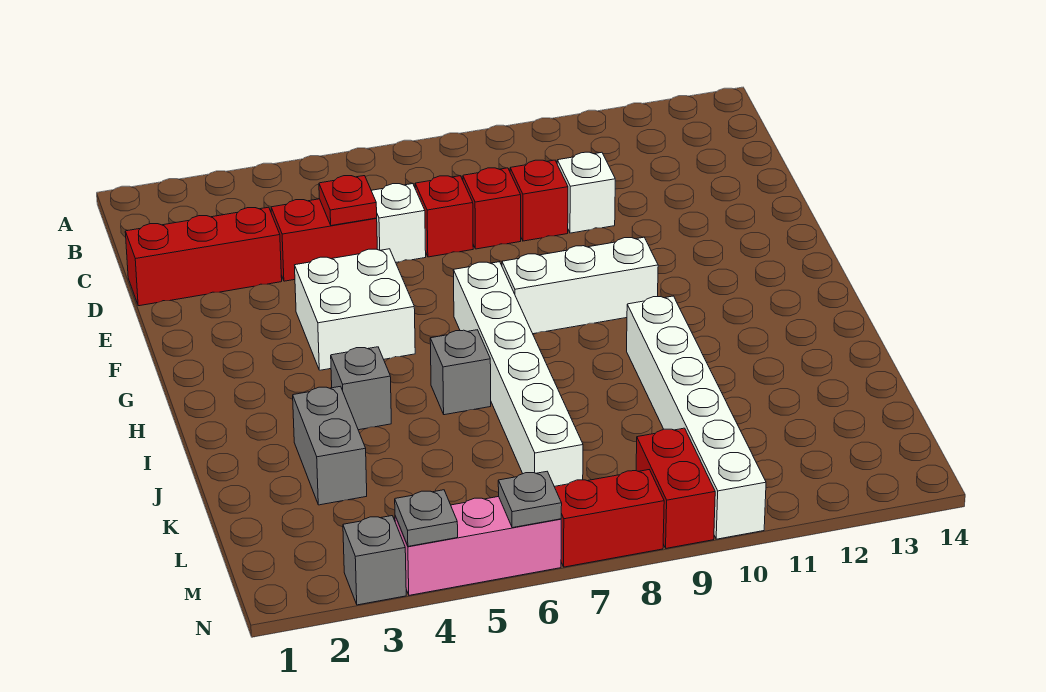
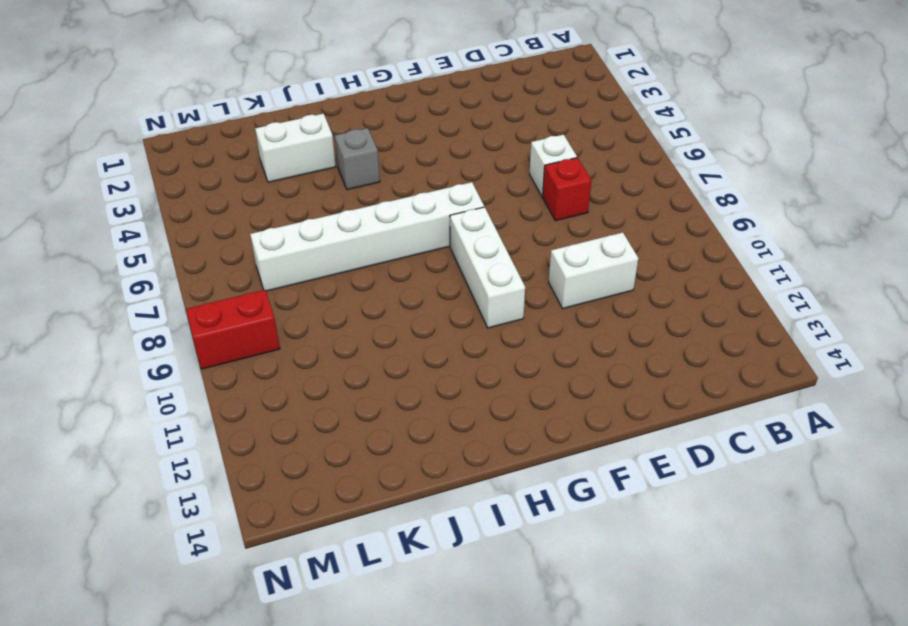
white 1x2 brick [549,232,638,309] -> white 1x1 brick [557,152,615,233]
white 1x2 brick [255,114,336,182] -> grey 1x2 brick [293,386,367,505]
none -> red 1x3 brick [125,207,282,306]
none -> red 1x2 brick [271,199,377,281]
none -> red 1x1 brick [463,168,521,249]

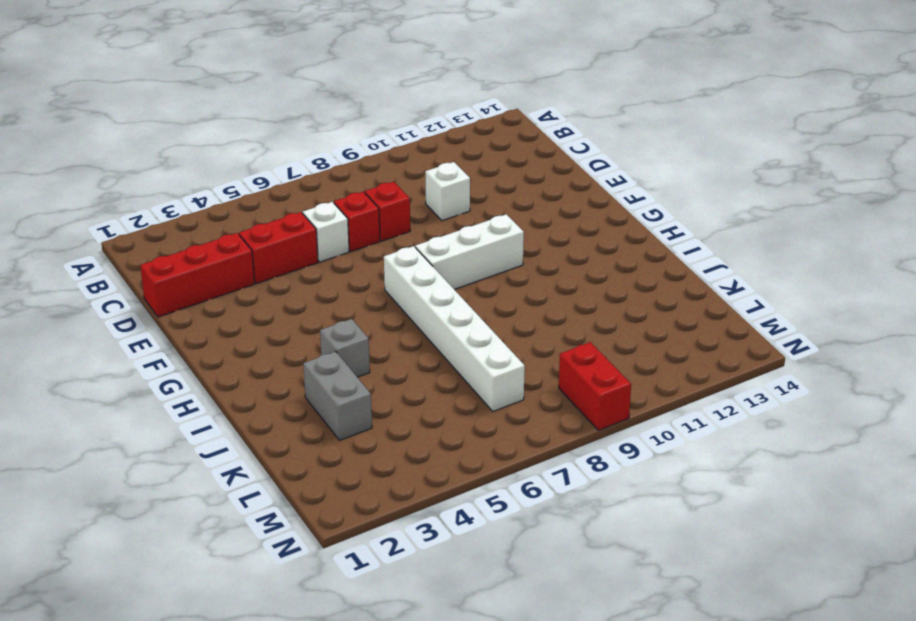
none -> red 1x1 brick [510,160,568,241]
none -> white 2x2 brick [295,249,415,370]
none -> grey 1x1 brick [430,330,491,415]

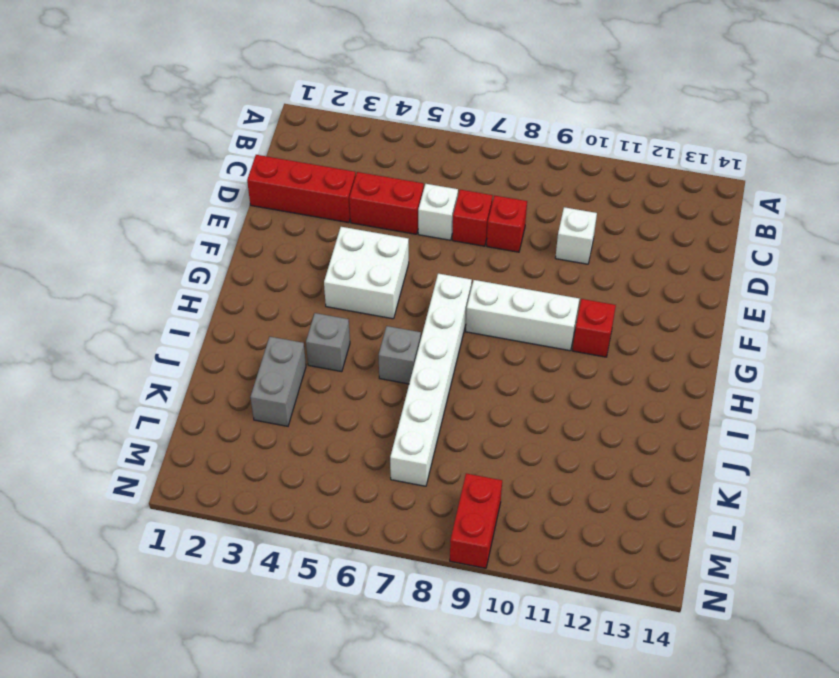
red 1x1 brick [573,299,616,357] -> red 1x1 brick moved to [510,160,568,241]
none -> white 1x6 brick [627,296,766,539]
none -> grey 1x1 brick [343,516,406,605]
none -> pink 1x3 brick [395,497,561,595]

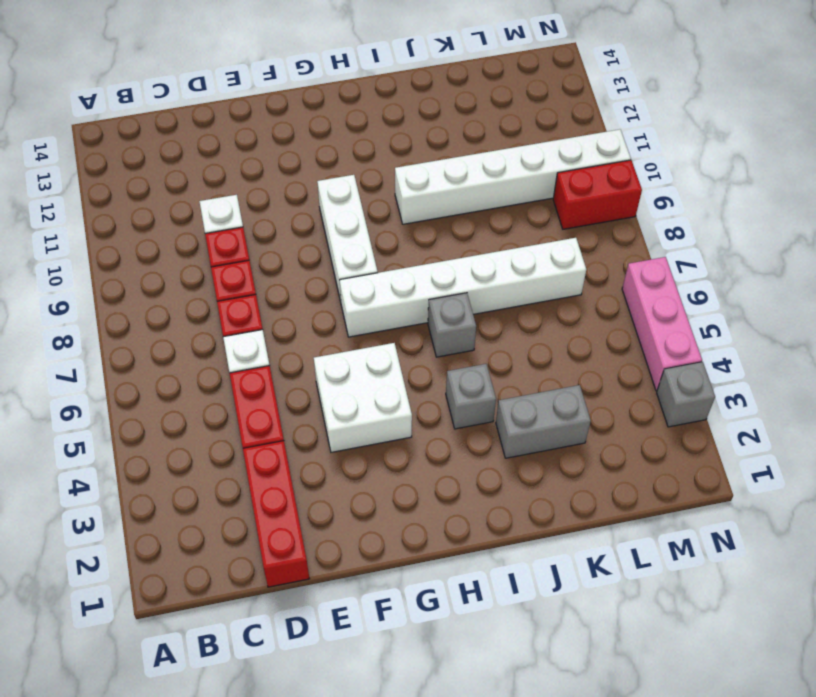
none -> red 1x2 brick [554,470,664,567]
none -> red 1x1 plate [319,176,377,226]
none -> grey 1x1 plate [395,490,458,546]

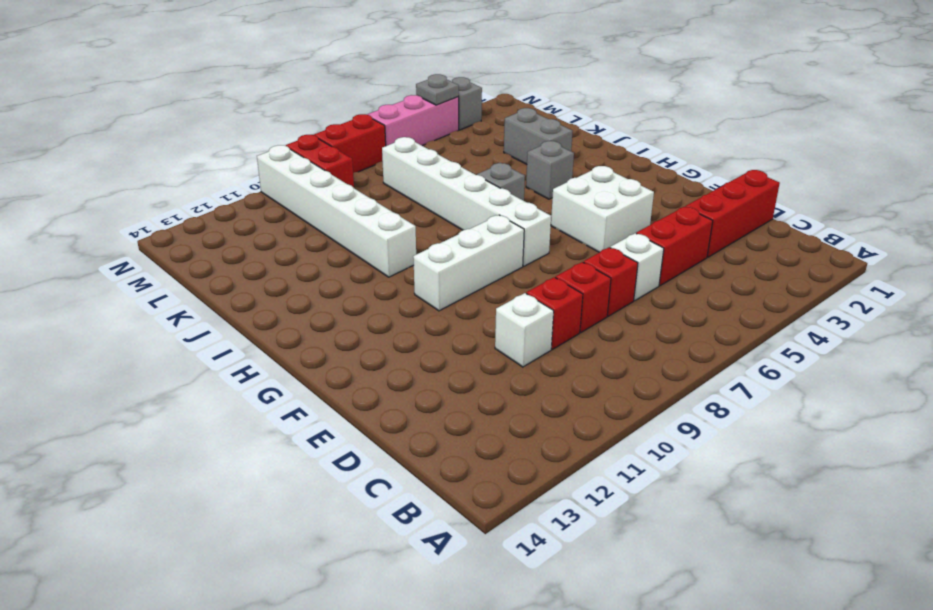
none -> red 1x1 plate [319,176,377,226]
none -> grey 1x1 plate [498,472,562,528]

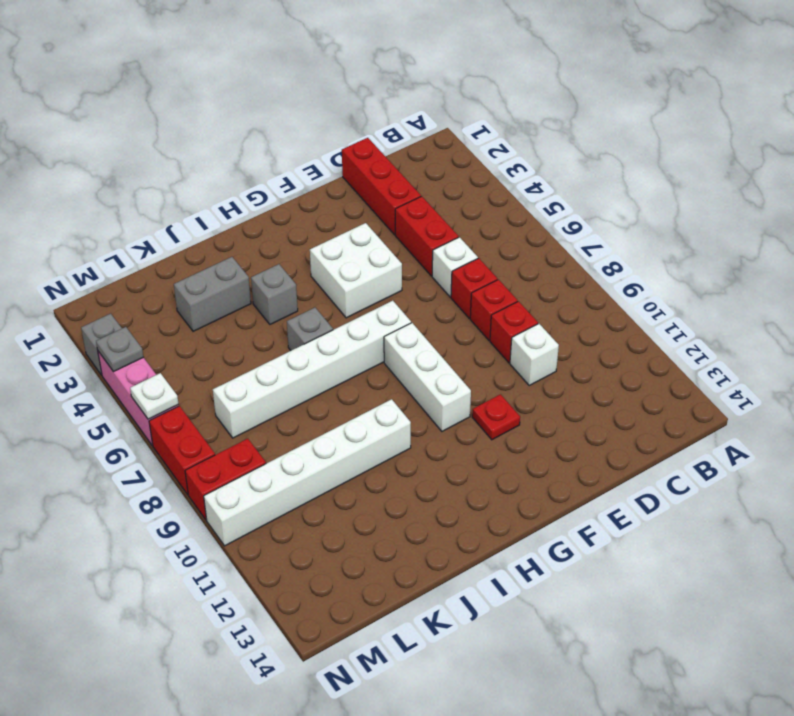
red 1x1 plate [472,394,520,440] -> red 1x1 plate moved to [319,176,377,226]
white 1x1 plate [130,373,178,419] -> grey 1x1 plate [498,472,562,528]

